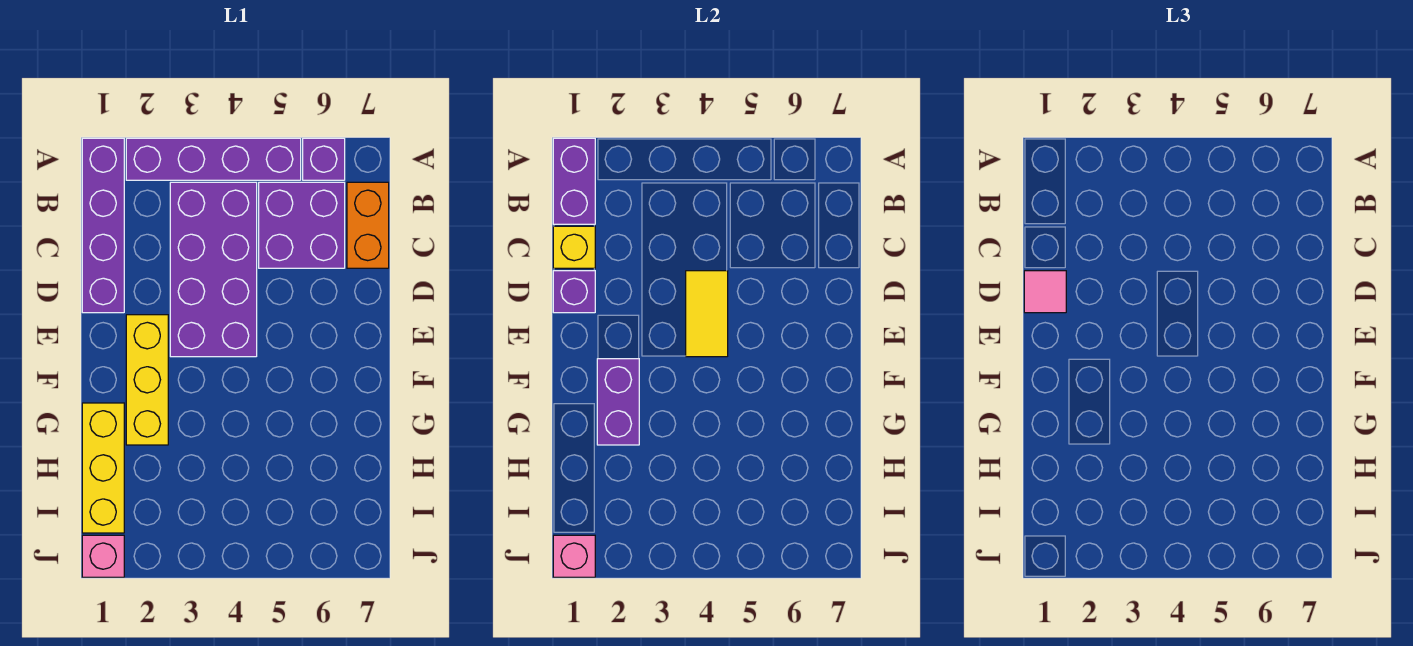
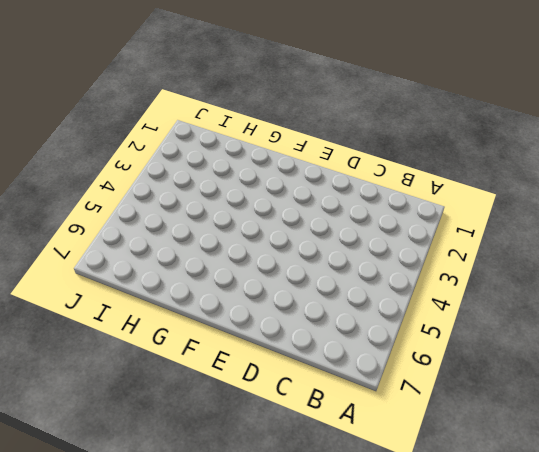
none -> purple 1x4 brick [82,138,124,313]
none -> purple 1x4 brick [126,138,301,180]
none -> purple 1x1 brick [303,138,345,180]

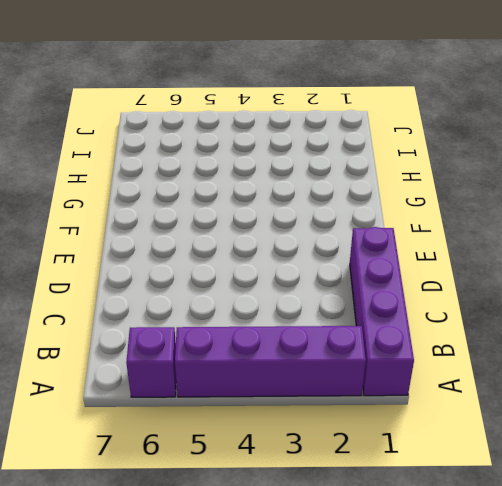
none -> purple 2x4 brick [170,182,257,357]
none -> purple 2x2 brick [259,182,345,268]
none -> orange 1x2 brick [347,182,389,268]

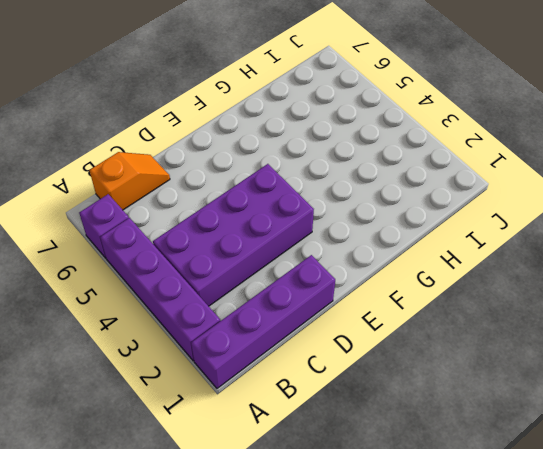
orange 1x2 slope [89,152,170,210] -> orange 1x2 brick [347,182,389,268]
none -> purple 2x2 brick [259,182,345,268]
none -> yellow 1x3 brick [126,315,168,445]
none -> yellow 1x3 brick [82,403,124,533]

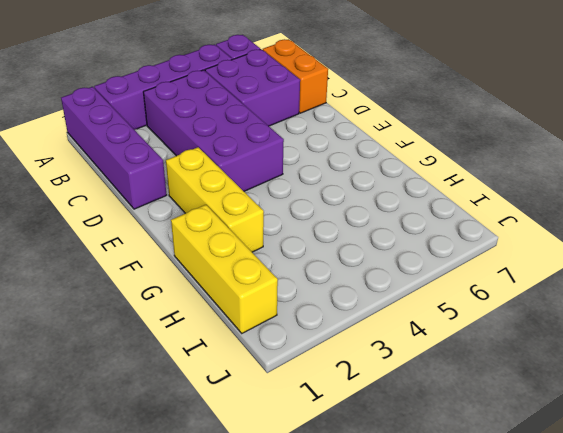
none -> pink 1x1 brick [82,535,124,577]
none -> purple 1x2 brick [553,138,595,224]
none -> yellow 1x1 brick [553,226,595,268]

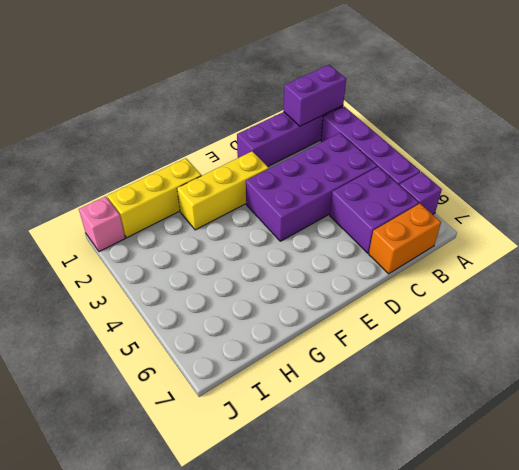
none -> yellow 1x1 brick [553,226,595,268]
none -> purple 1x1 brick [553,271,595,313]
none -> yellow 1x2 tile [686,271,728,357]

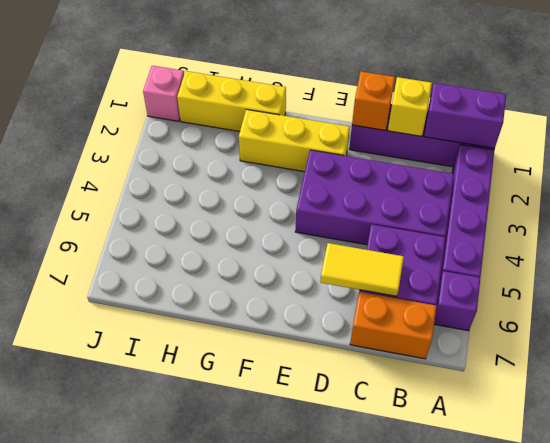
yellow 1x2 tile [320,243,404,296] -> yellow 1x2 tile moved to [686,271,728,357]
orange 1x1 brick [352,71,395,131] -> purple 1x1 brick [553,271,595,313]
none -> purple 1x2 brick [597,359,639,445]
none -> pink 1x1 brick [553,535,595,577]
none -> pink 1x1 tile [1024,271,1066,313]

